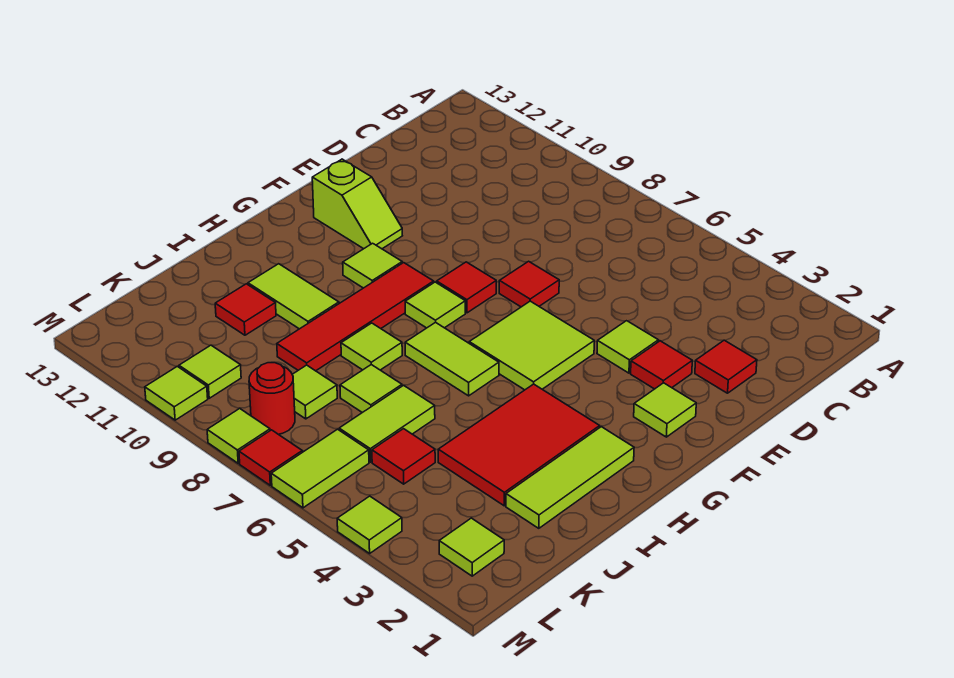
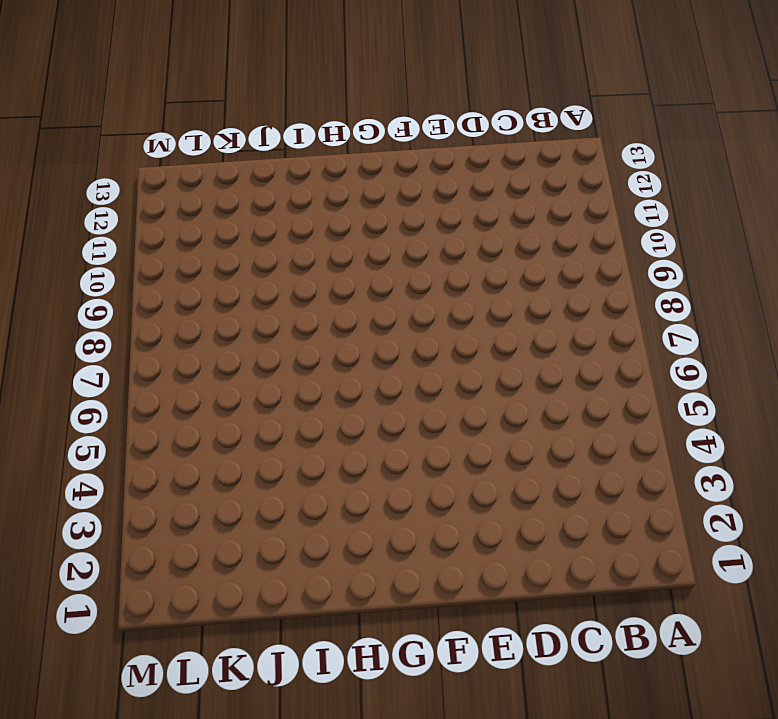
none -> red 1x1 tile [695,340,757,393]
none -> red 1x1 tile [631,341,692,389]
none -> lime 1x1 tile [597,321,658,373]

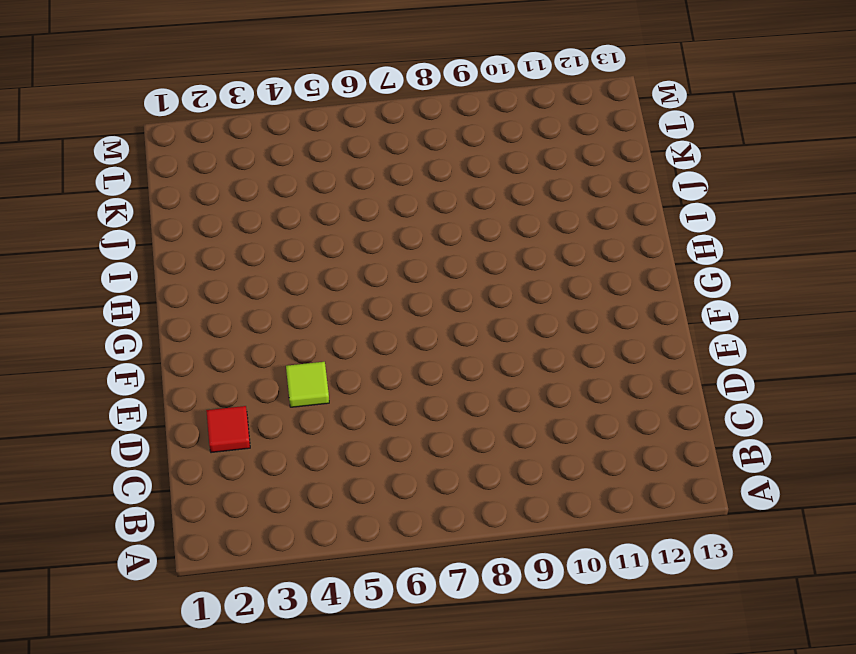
none -> red 1x1 tile [631,341,692,389]
none -> red 1x1 tile [499,261,559,307]
none -> lime 1x1 tile [634,383,696,437]

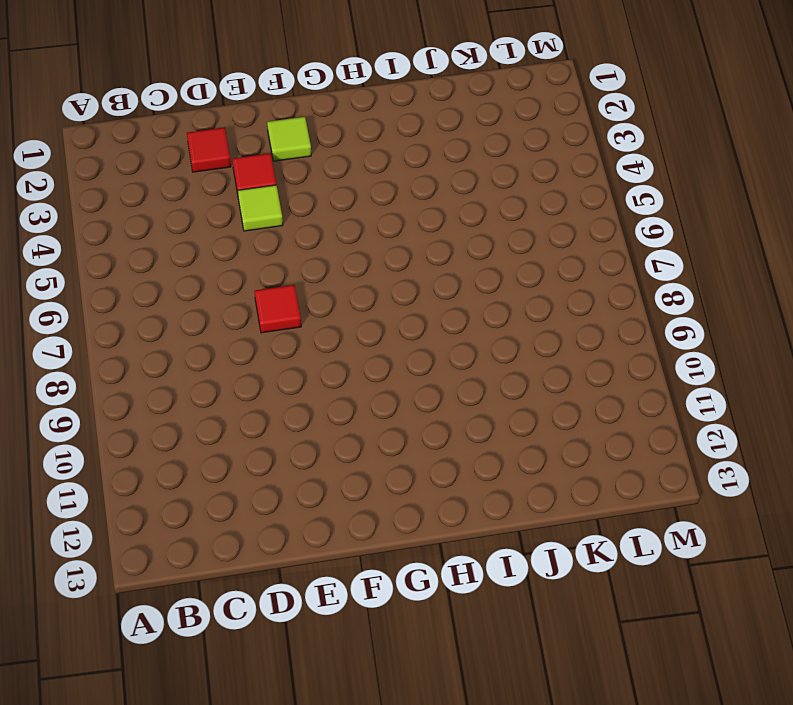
none -> lime 2x2 tile [469,301,594,390]
none -> red 1x1 tile [437,262,496,313]
none -> lime 1x2 slope [312,159,402,249]

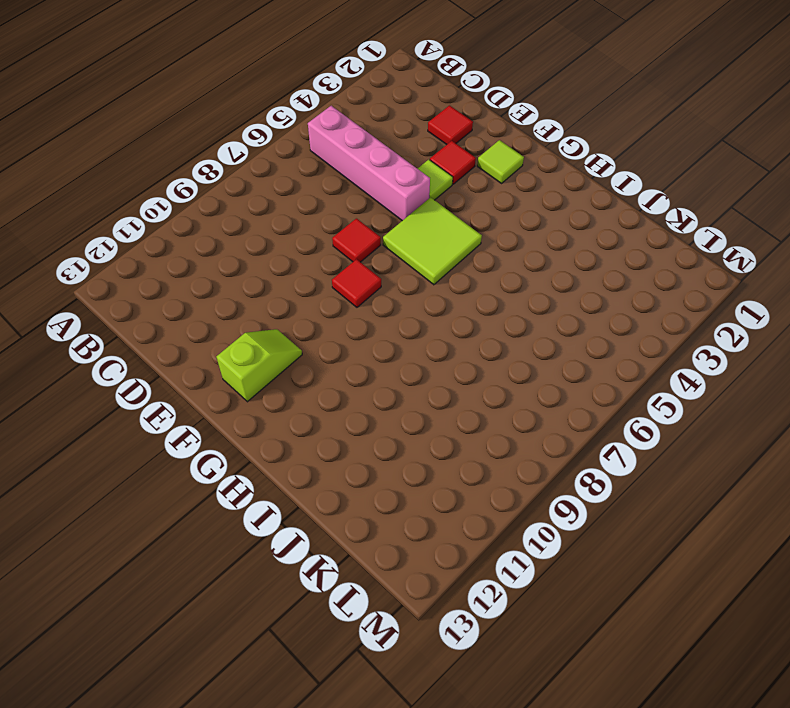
pink 1x4 brick [308,106,430,221] -> none
none -> lime 1x1 tile [405,282,465,328]
none -> red 1x4 tile [277,263,434,371]
none -> lime 1x1 tile [343,243,402,288]

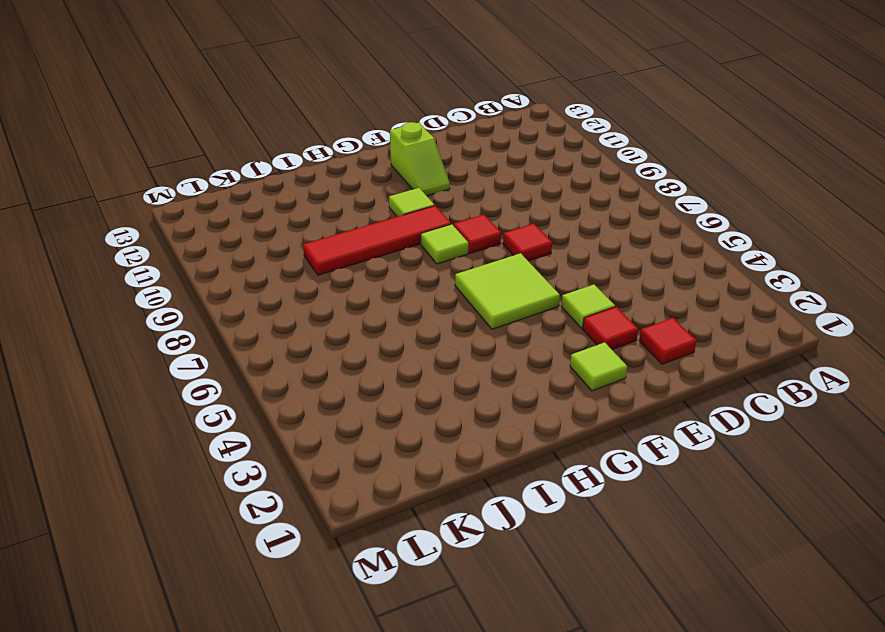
none -> lime 1x3 tile [506,427,634,528]
none -> red 2x3 tile [438,384,600,506]
none -> lime 1x2 tile [405,322,499,396]

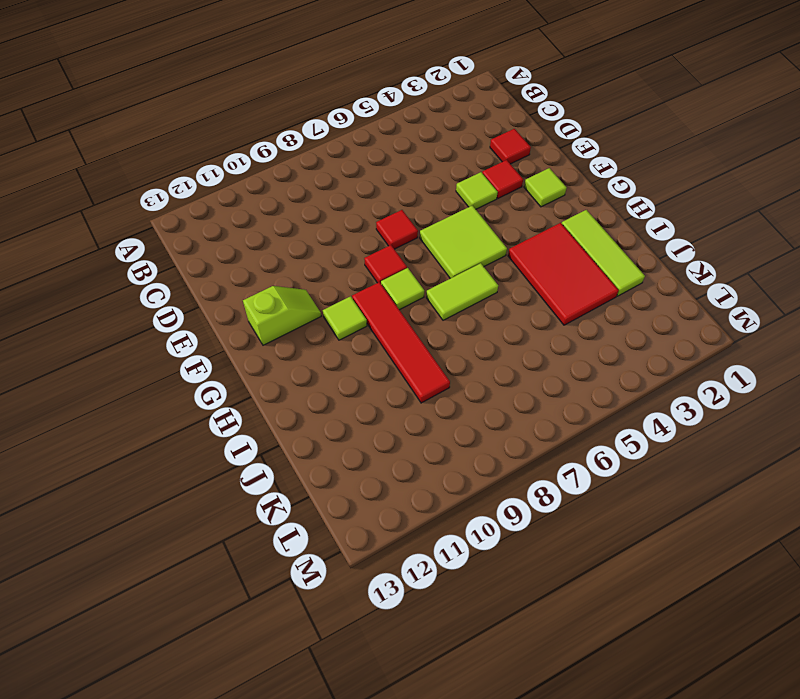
none -> lime 1x1 tile [341,323,402,370]
none -> lime 1x2 tile [248,264,339,329]
none -> lime 1x2 tile [339,385,435,462]

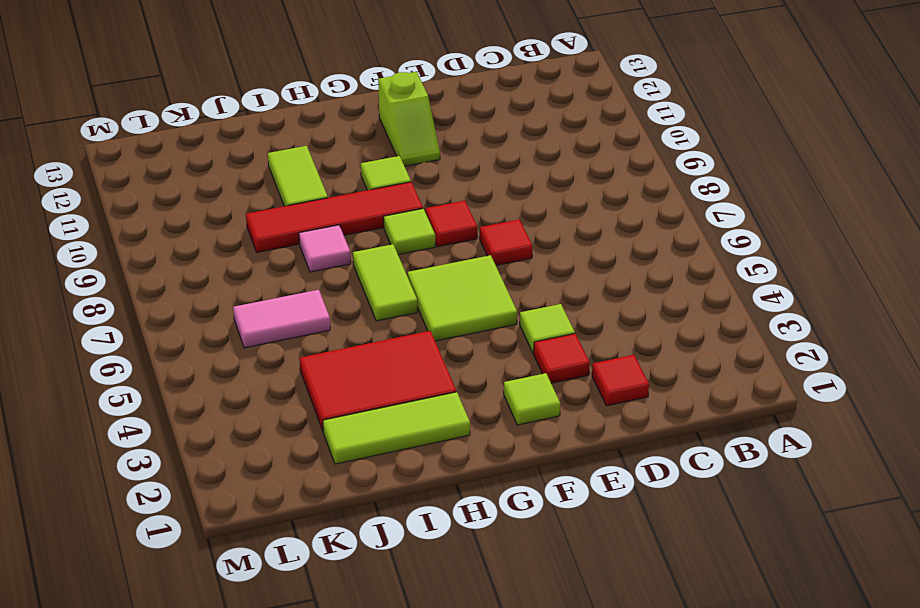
pink 1x1 tile [299,225,351,272] -> lime 1x1 tile [341,323,402,370]
pink 1x2 tile [233,290,330,348] -> lime 1x2 tile [339,385,435,462]
none -> lime 1x1 tile [340,365,402,413]
none -> red 1x1 tile [215,284,276,335]
none -> red 1x1 tile [372,429,435,484]

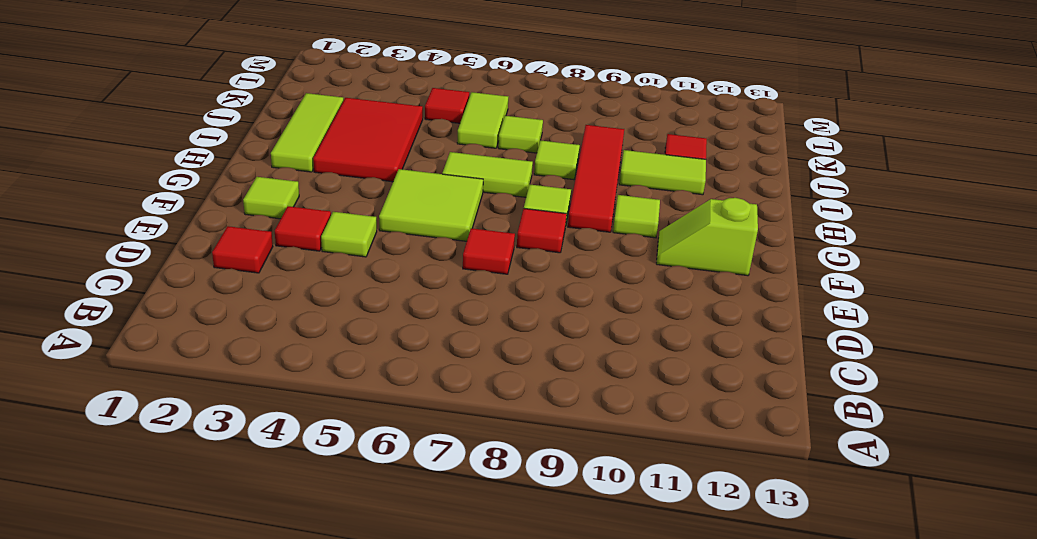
none -> lime 1x1 tile [292,365,337,419]
none -> lime 1x1 tile [439,518,504,576]
none -> lime 1x2 tile [271,429,369,508]

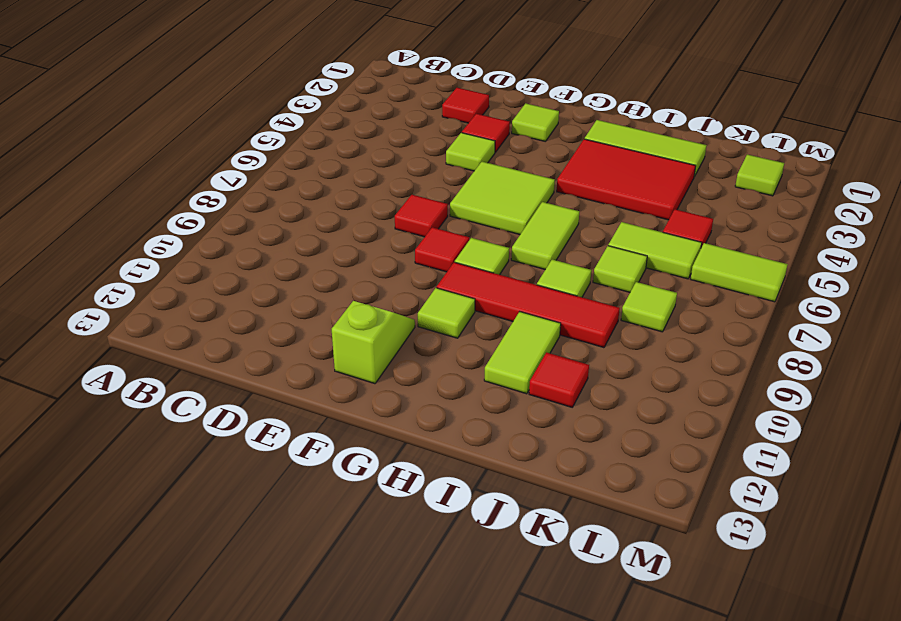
none -> red 1x1 round brick [249,363,295,434]
none -> lime 1x1 tile [179,345,241,398]
none -> lime 1x1 tile [337,496,402,553]

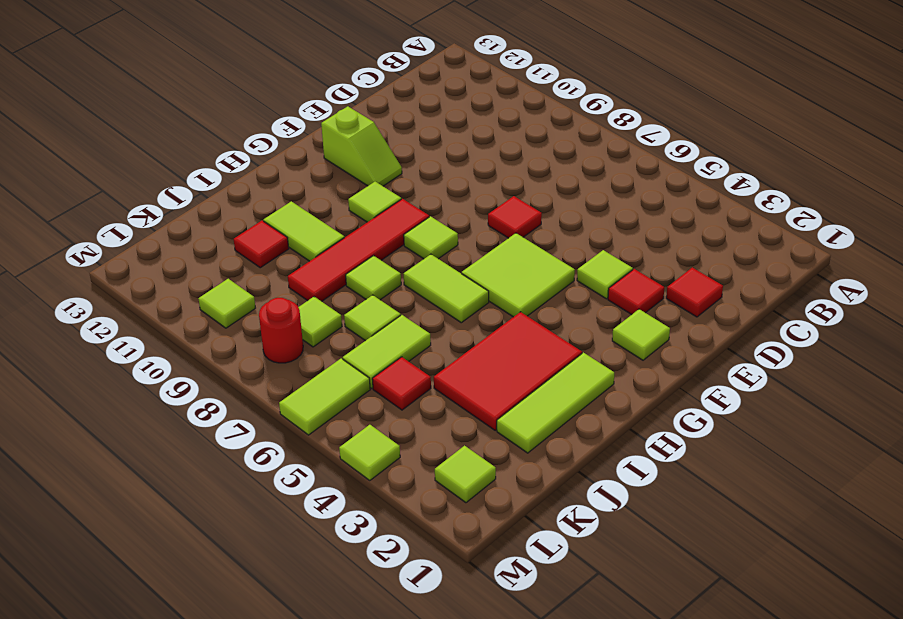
none -> red 1x1 tile [437,262,496,313]
none -> red 1x1 tile [239,430,302,485]
none -> lime 1x1 tile [207,409,270,463]

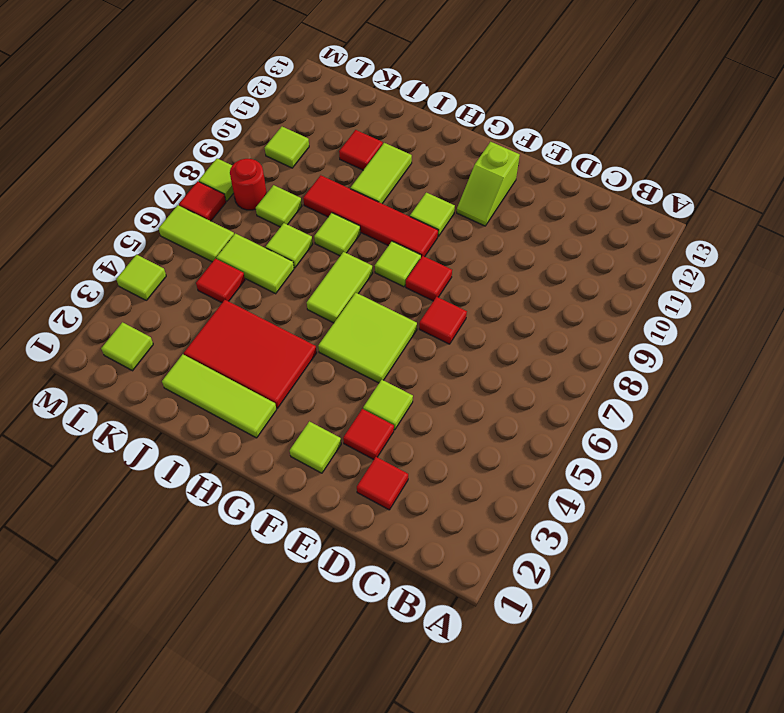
none -> lime 1x1 tile [145,366,208,420]

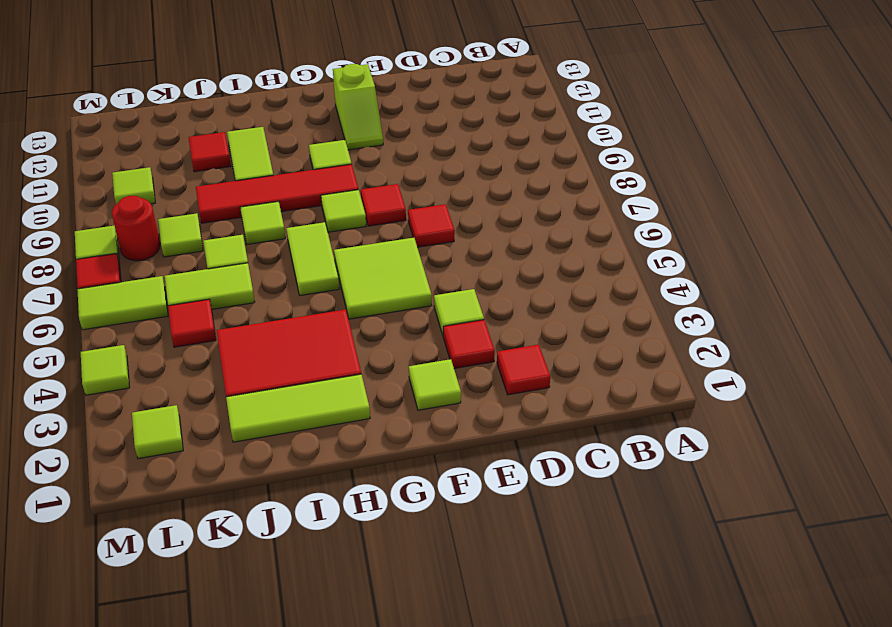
none -> lime 1x1 tile [145,366,208,420]

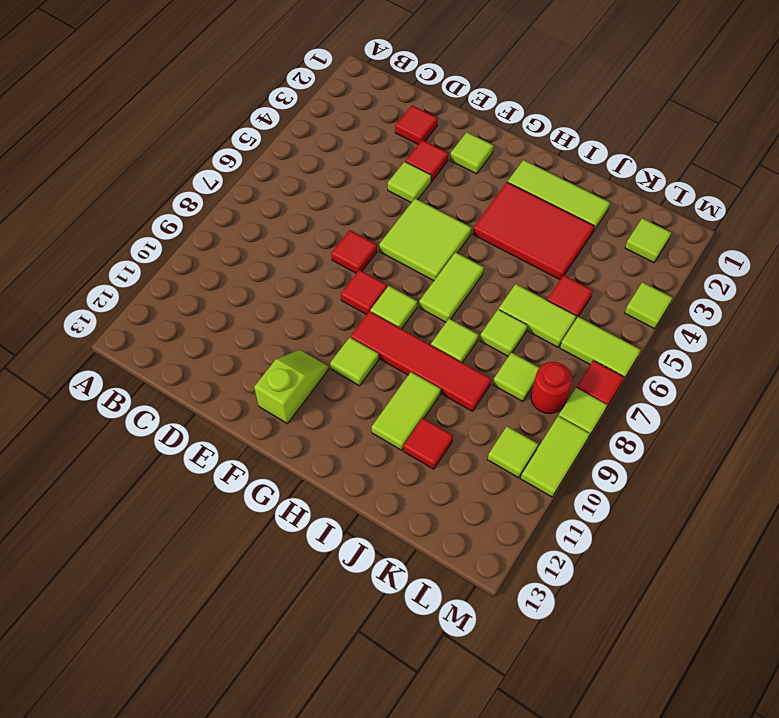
lime 1x2 tile [521,416,590,497] -> lime 1x1 tile [145,366,208,420]

